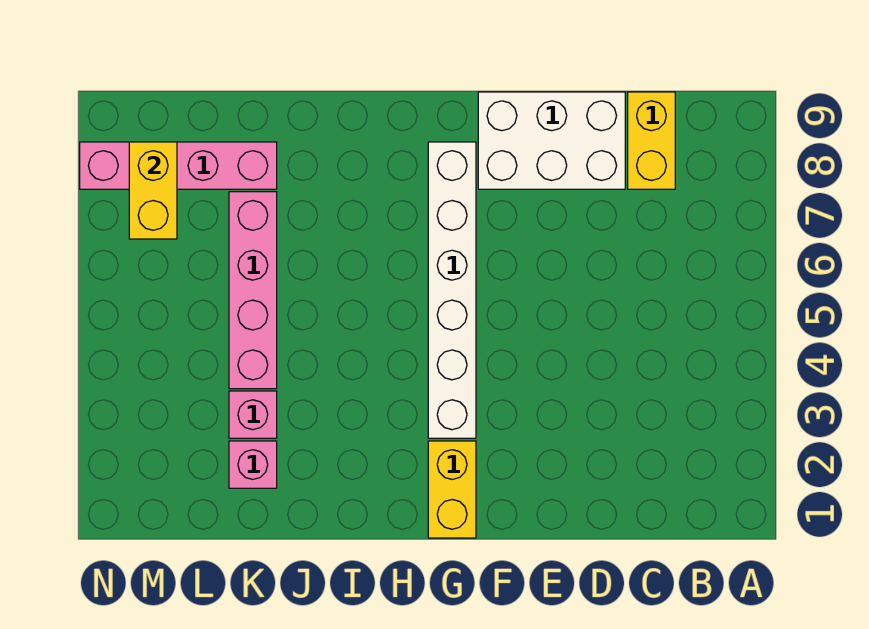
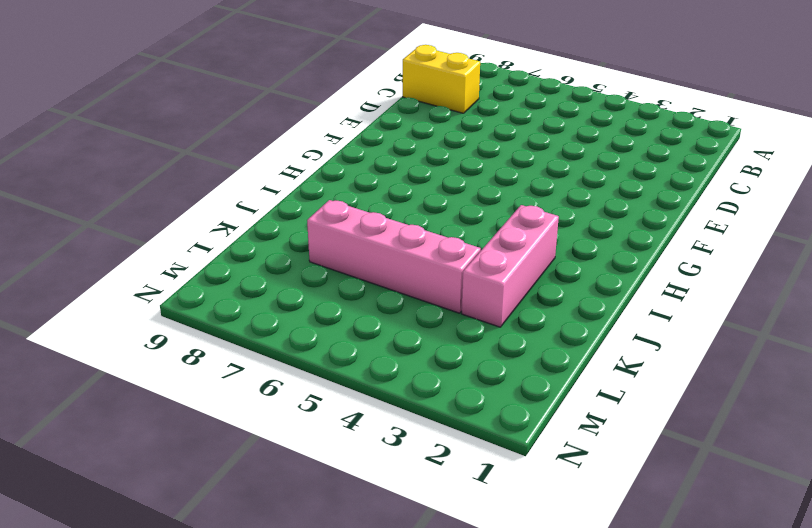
pink 1x3 brick [462,205,559,327] -> pink 1x1 brick [229,391,277,438]
none -> white 2x3 brick [478,92,625,189]
none -> yellow 1x2 brick [428,441,476,538]

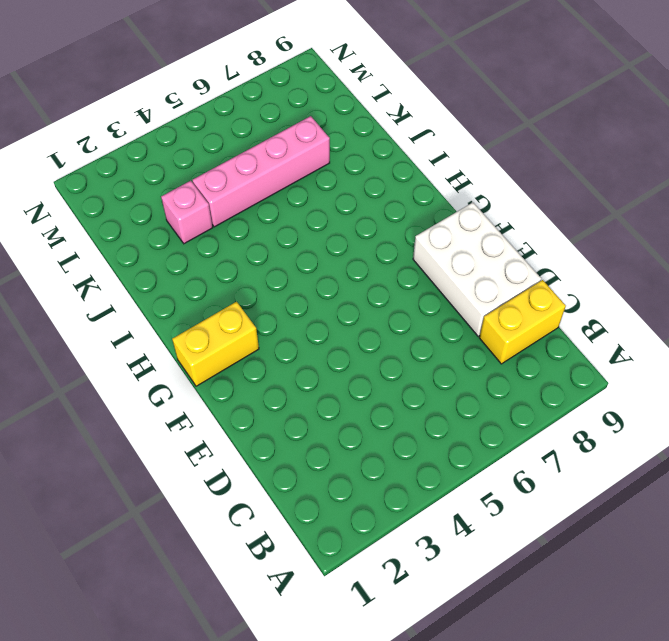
none -> white 1x6 brick [428,142,476,438]
none -> pink 1x1 brick [229,441,277,488]

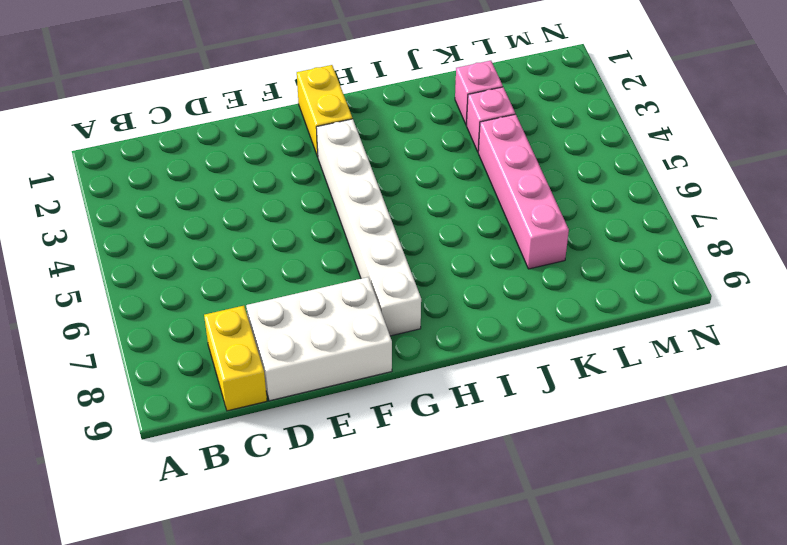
none -> pink 1x4 brick [80,142,277,189]
none -> yellow 1x2 brick [129,142,177,239]

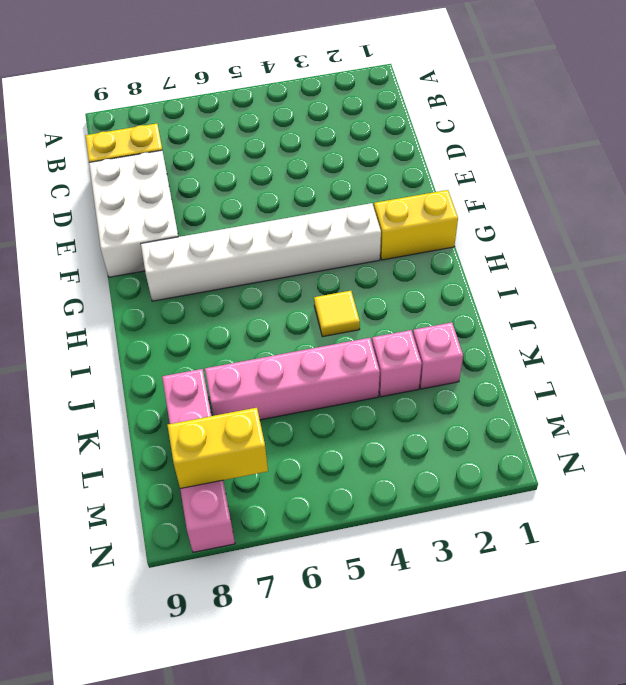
yellow 1x1 tile [314,291,360,337] -> none

